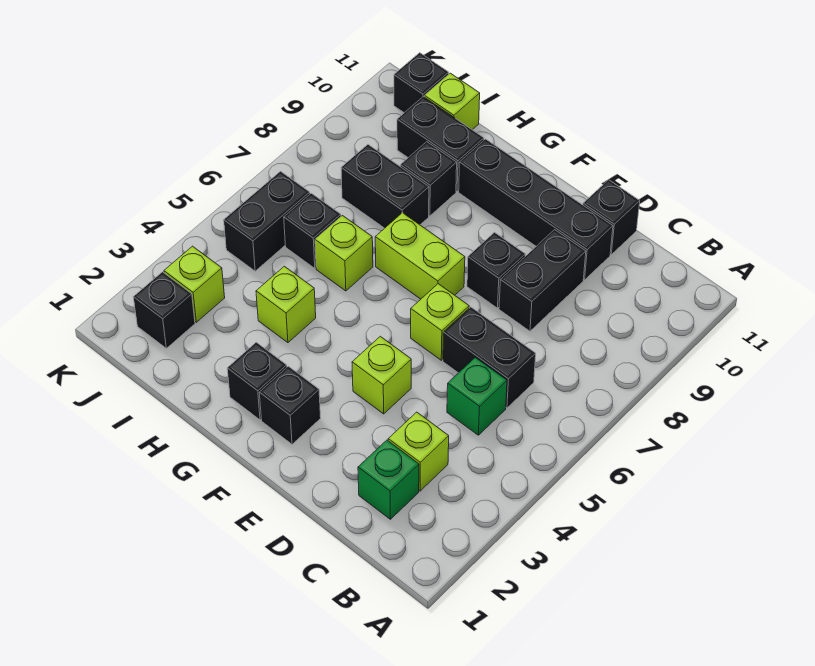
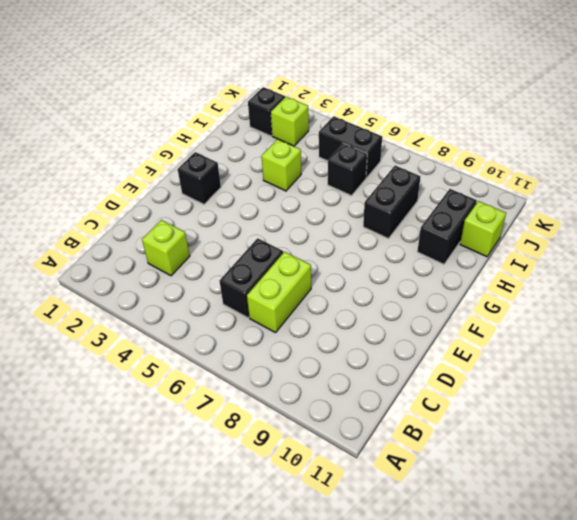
lime 1x2 brick [247,252,311,333] -> lime 1x2 brick moved to [375,213,465,299]
none -> green 1x1 brick [358,440,419,519]
none -> green 1x1 brick [447,357,507,435]
none -> black 1x2 brick [499,230,586,331]

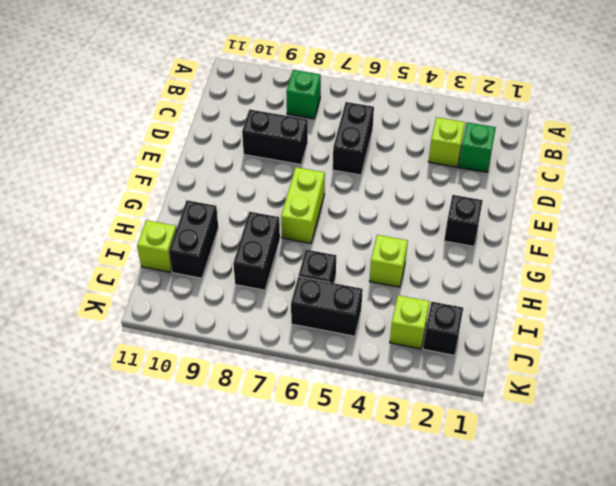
green 1x1 brick [286,70,321,119] -> green 1x1 brick moved to [447,357,507,435]
none -> black 1x4 brick [459,139,613,280]
none -> black 1x1 brick [583,180,640,254]
none -> lime 1x1 brick [352,336,411,414]

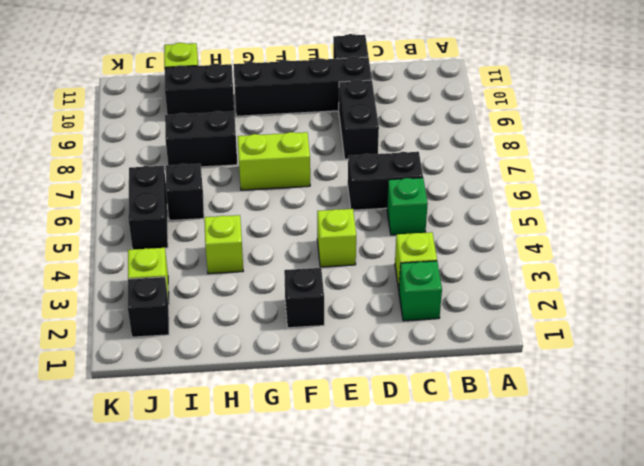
none -> lime 1x1 brick [411,284,469,360]
none -> black 1x1 brick [467,232,525,308]
none -> black 1x1 brick [227,342,287,420]

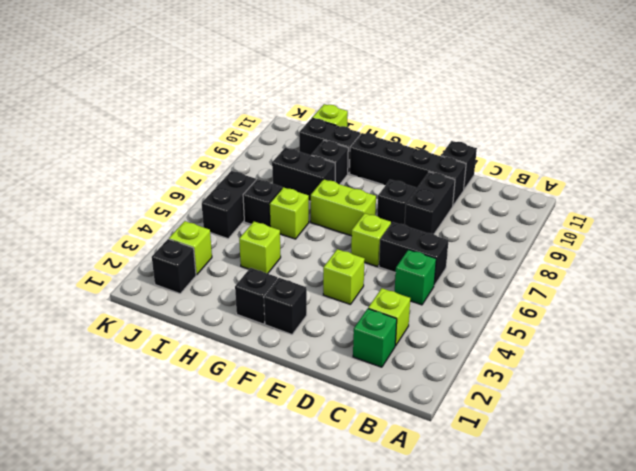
none -> black 1x1 brick [394,53,449,113]

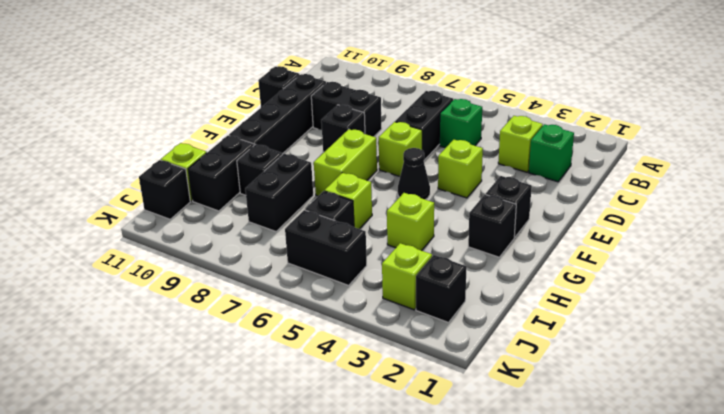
black 1x1 cone [398,148,430,200] -> none

